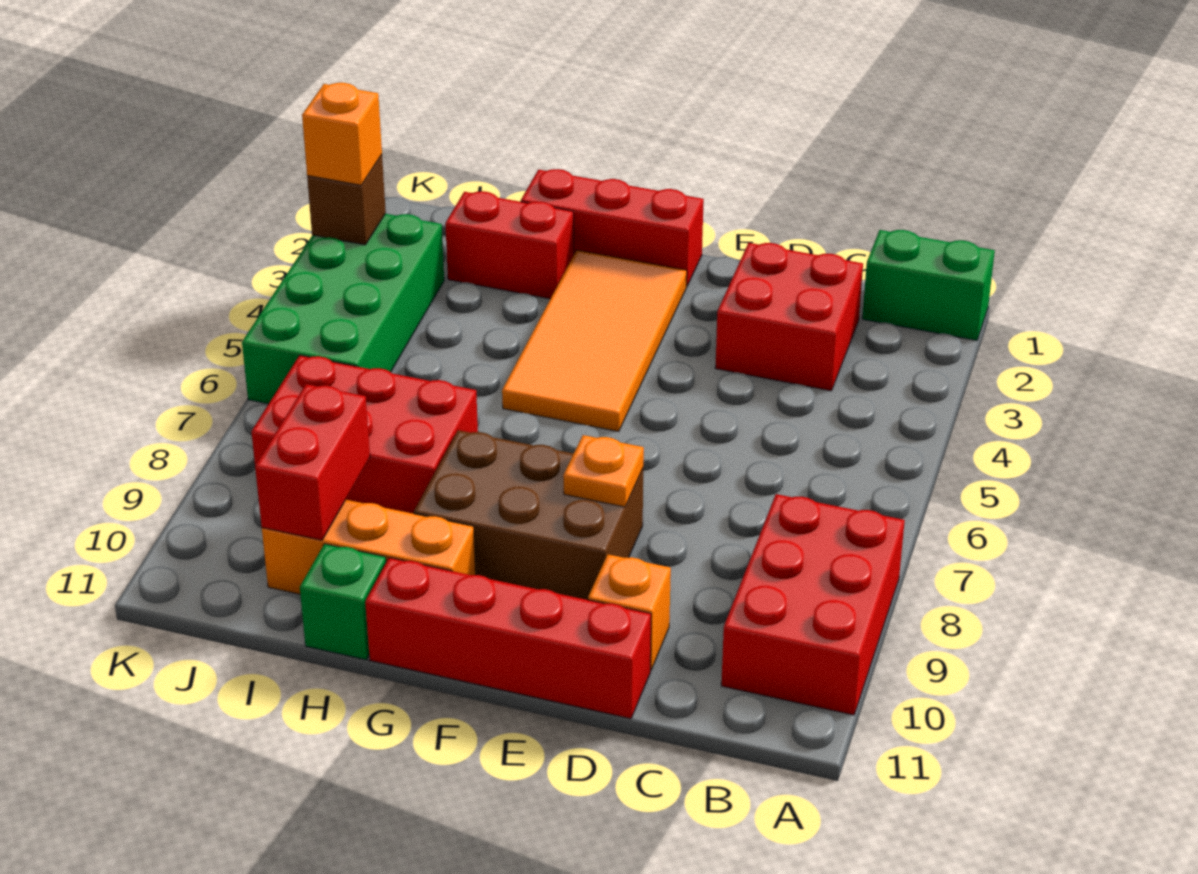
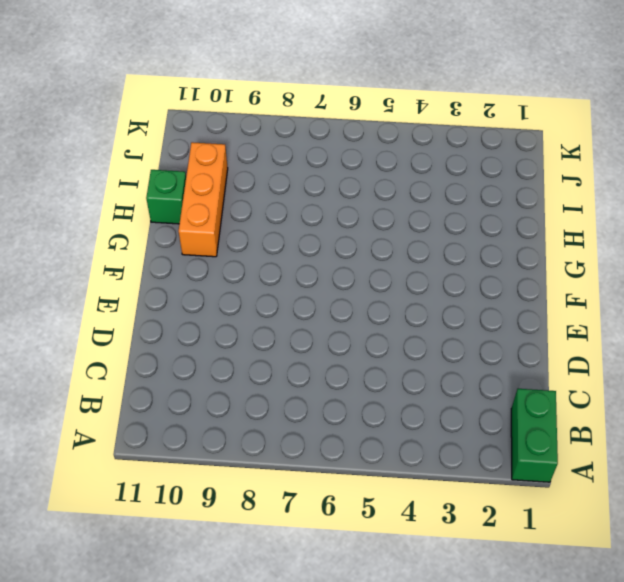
none -> red 2x3 brick [721,494,905,715]
none -> red 2x2 brick [715,243,863,391]
none -> orange 1x1 brick [588,554,671,671]

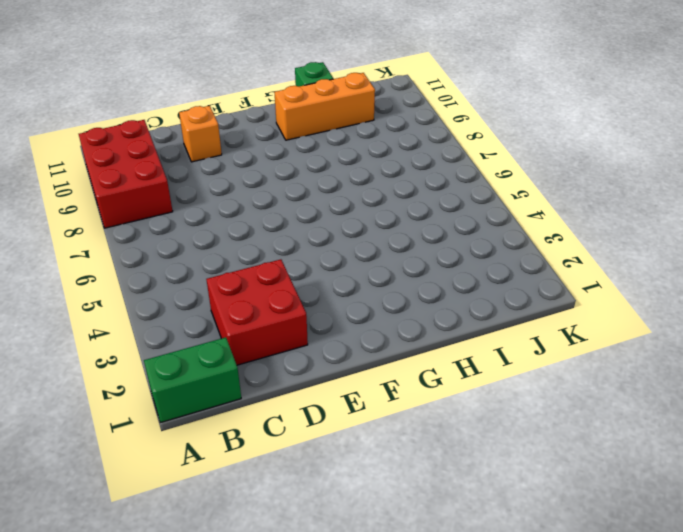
none -> red 1x4 brick [365,558,651,719]
none -> brown 2x3 brick [414,430,643,600]
none -> red 1x3 brick [521,169,704,287]

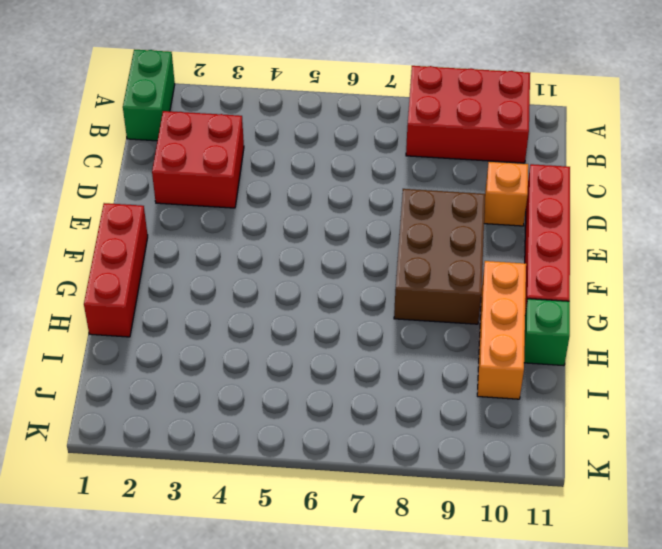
none -> orange 2x4 tile [502,250,687,431]
none -> red 1x2 brick [445,191,574,299]
none -> red 2x3 brick [251,355,478,514]

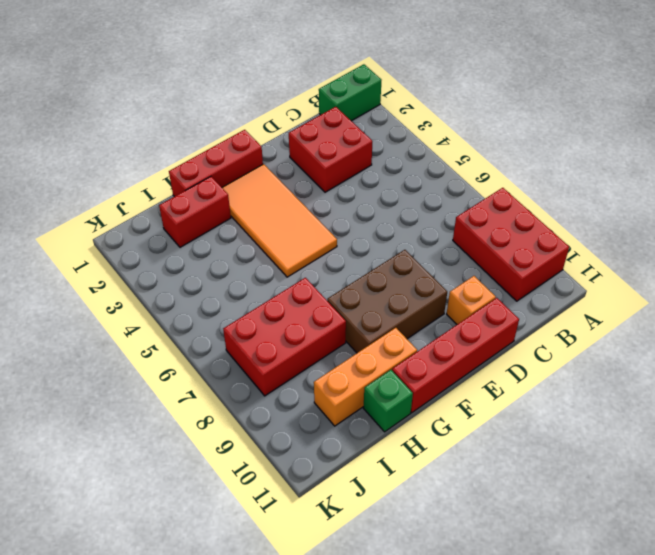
none -> green 2x4 brick [242,214,444,404]
none -> orange 1x1 plate [563,435,644,507]
none -> red 1x2 brick [255,384,370,540]

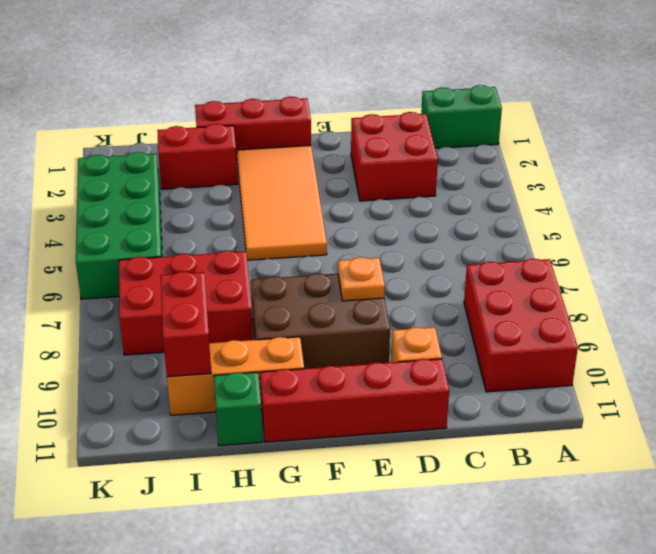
none -> brown 1x1 brick [307,155,386,245]
none -> orange 1x1 brick [302,83,382,185]

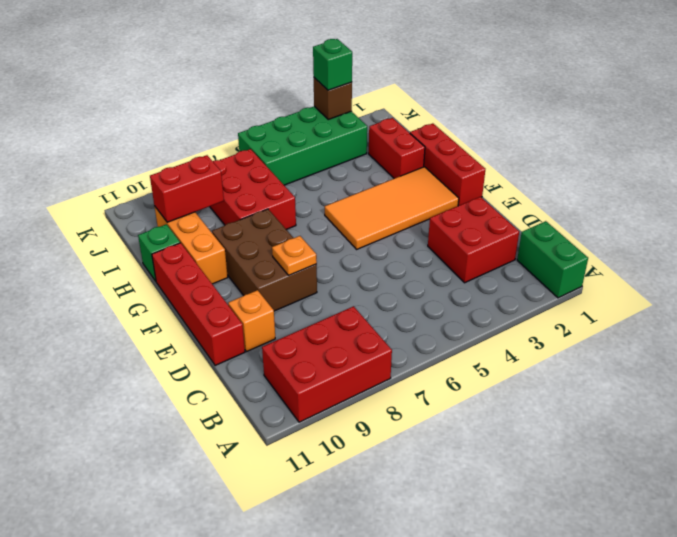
green 1x1 brick [313,39,352,90] -> orange 1x1 brick [302,83,382,185]

